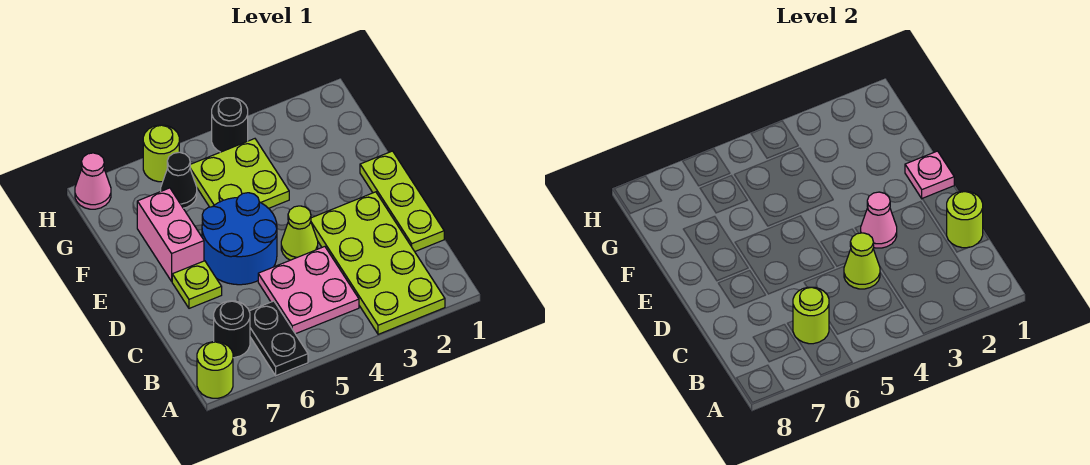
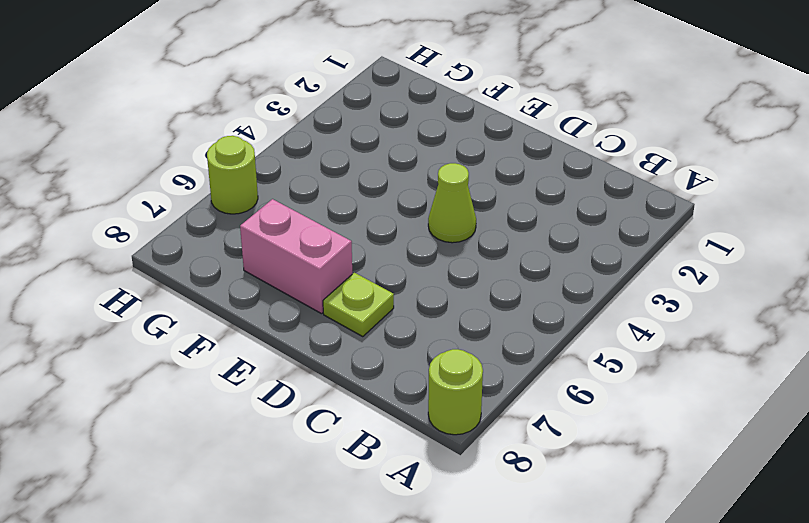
none -> lime 2x4 plate [311,192,445,334]
none -> black 1x2 plate [249,301,308,376]
none -> pink 2x2 plate [258,247,359,334]

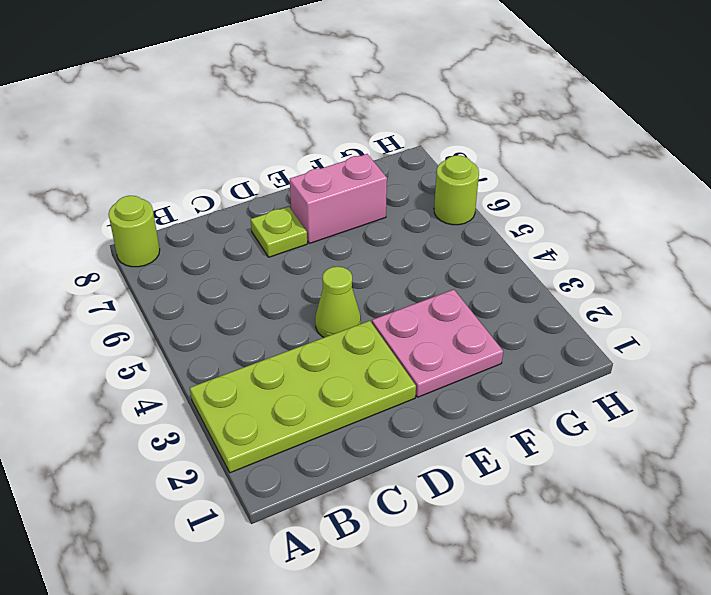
pink 2x2 plate [372,290,503,397] -> pink 2x2 plate moved to [258,247,359,334]
none -> black 1x2 plate [249,301,308,376]
none -> black 1x1 round brick [214,301,250,358]
none -> lime 1x3 plate [360,151,444,251]

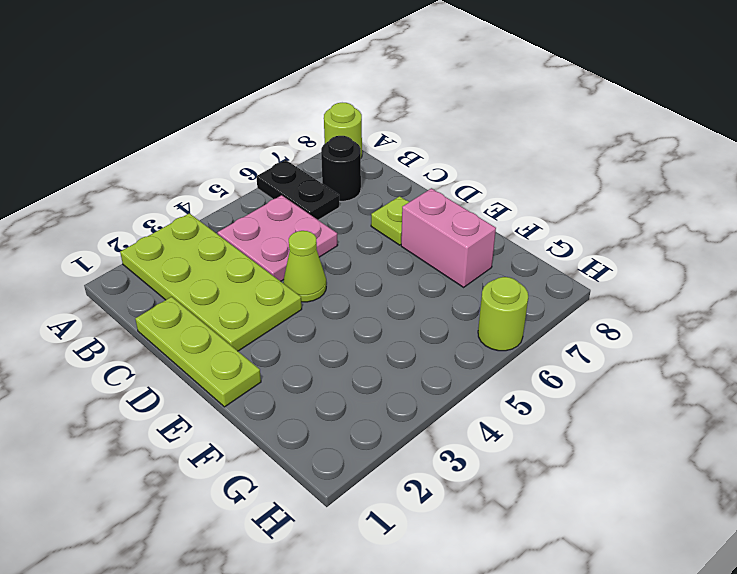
none -> blue 2x2 round brick [202,193,277,285]
none -> lime 2x2 plate [190,139,289,208]
none -> black 1x1 cone [161,152,197,208]

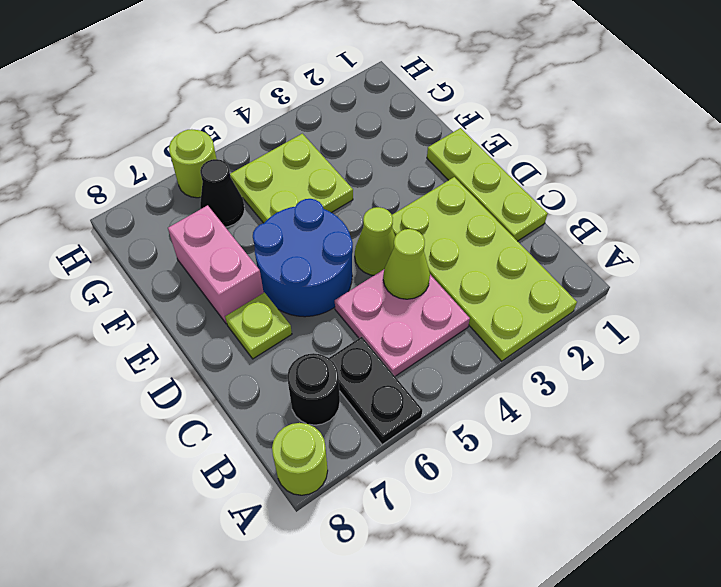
none -> black 1x1 round brick [212,98,248,152]
none -> pink 1x1 cone [75,153,111,209]
none -> lime 1x1 round brick [793,287,829,344]

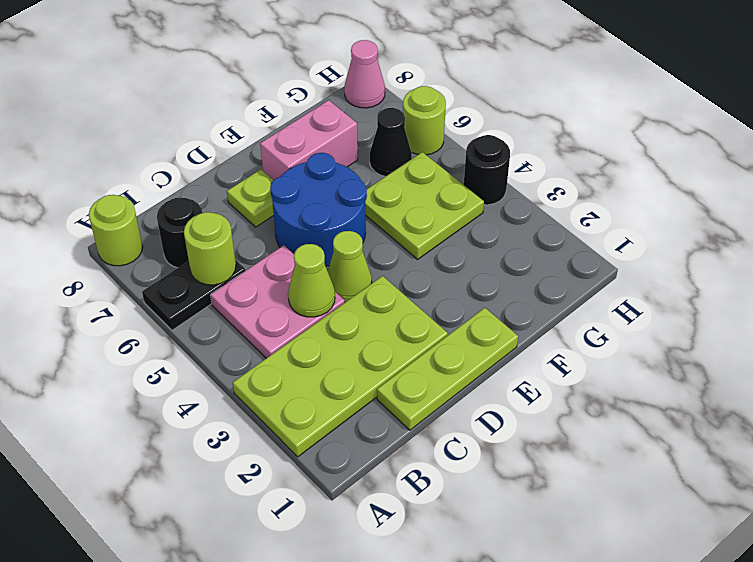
none -> lime 1x1 round brick [947,191,983,248]
none -> pink 1x1 cone [861,192,897,248]
none -> pink 1x1 plate [905,151,954,198]

